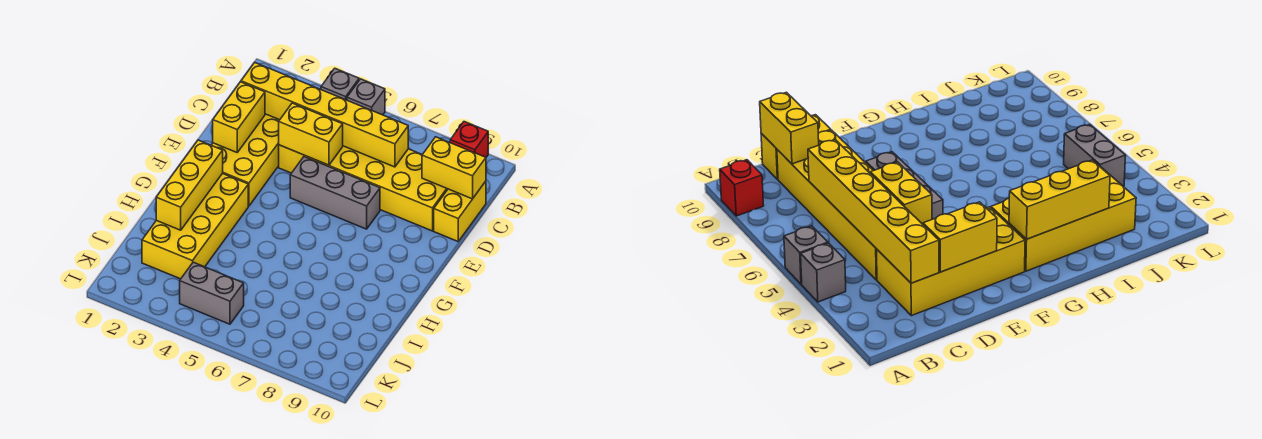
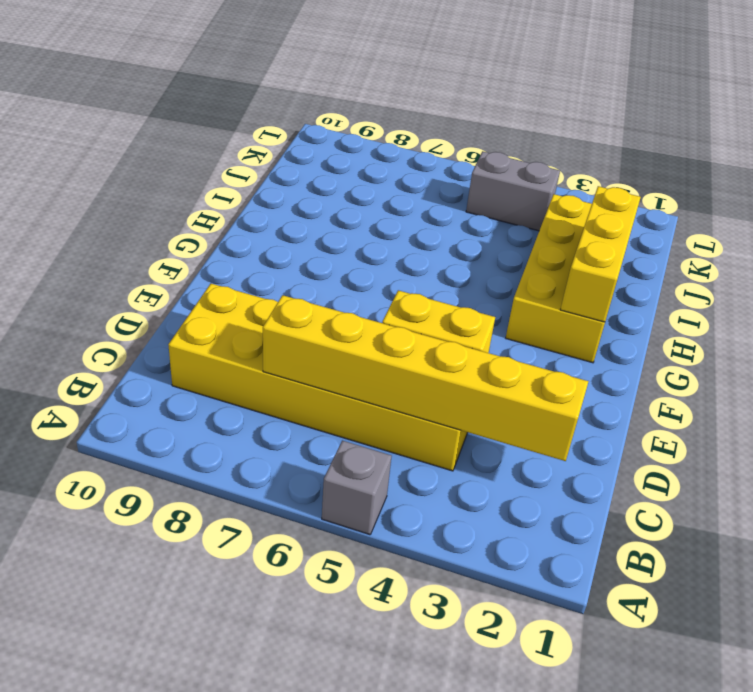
none -> grey 1x1 brick [321,68,359,100]
none -> red 1x1 brick [450,122,488,157]
none -> yellow 2x4 brick [211,114,279,206]

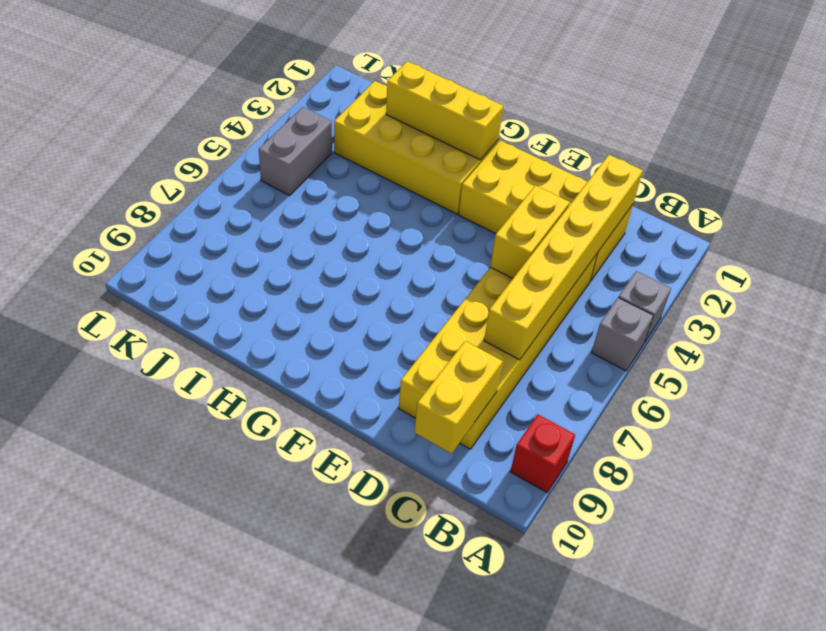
none -> yellow 1x2 brick [434,181,486,241]
none -> grey 1x3 brick [290,157,380,229]
none -> yellow 1x2 brick [213,82,265,152]

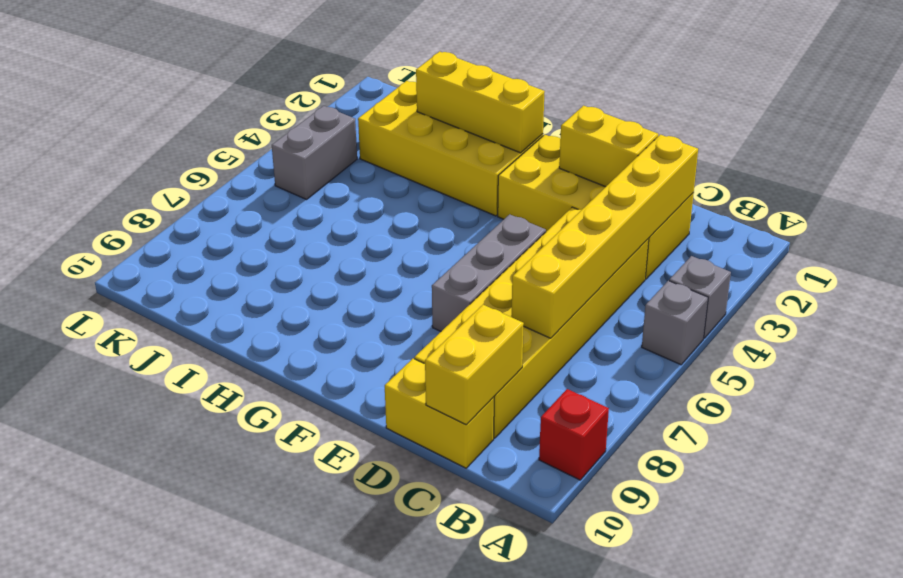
none -> yellow 1x2 brick [279,103,343,165]

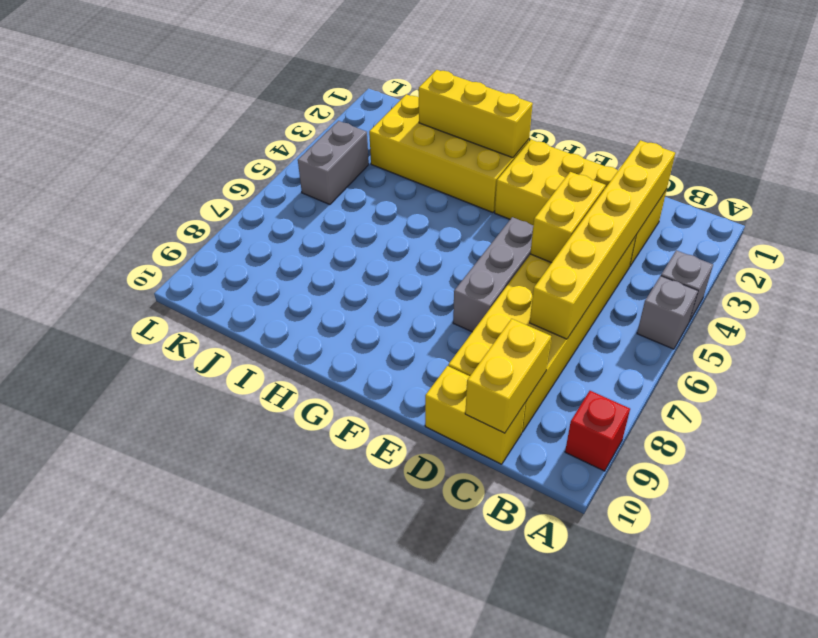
none -> yellow 1x2 brick [213,82,265,152]

